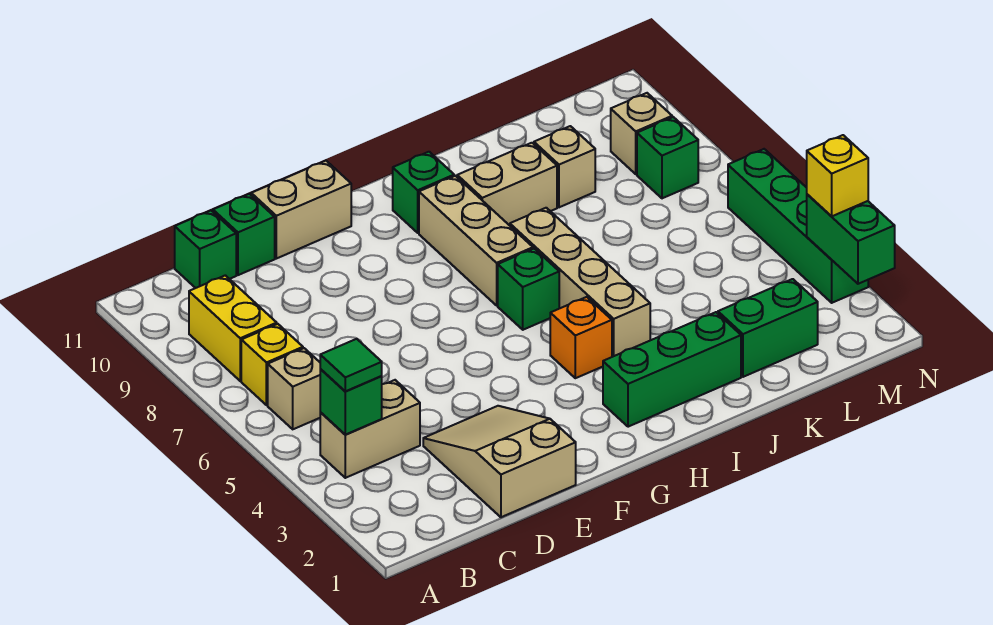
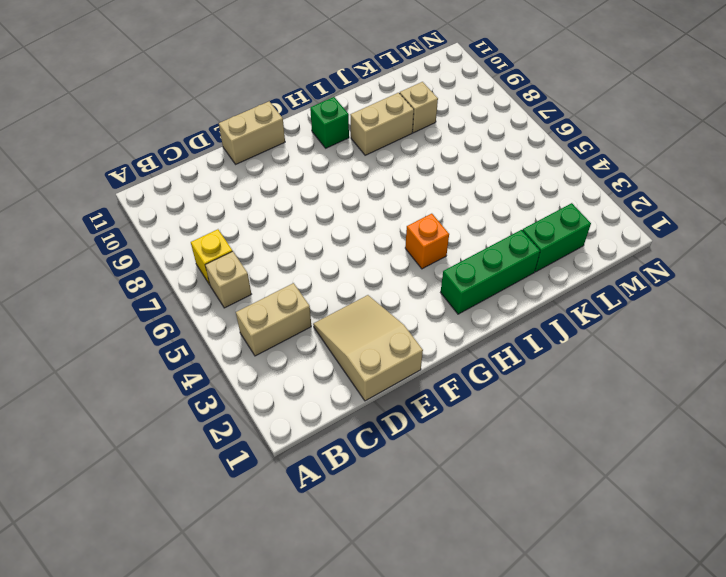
none -> yellow 1x2 brick [189,275,277,381]
none -> green 1x1 brick [175,211,236,288]
none -> green 1x1 brick [213,194,275,275]

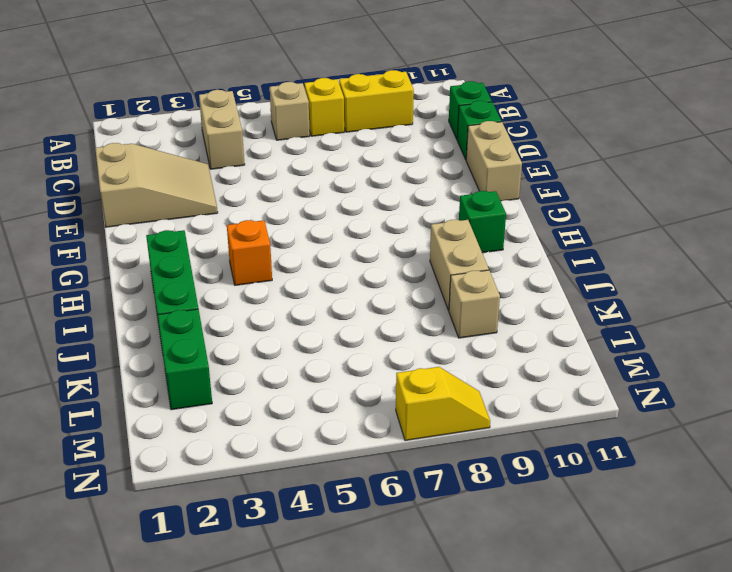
yellow 1x2 slope [396,367,490,441] -> none
none -> green 1x1 brick [498,249,559,330]
none -> tan 1x3 brick [419,176,533,305]
none -> tan 1x4 brick [510,208,650,357]

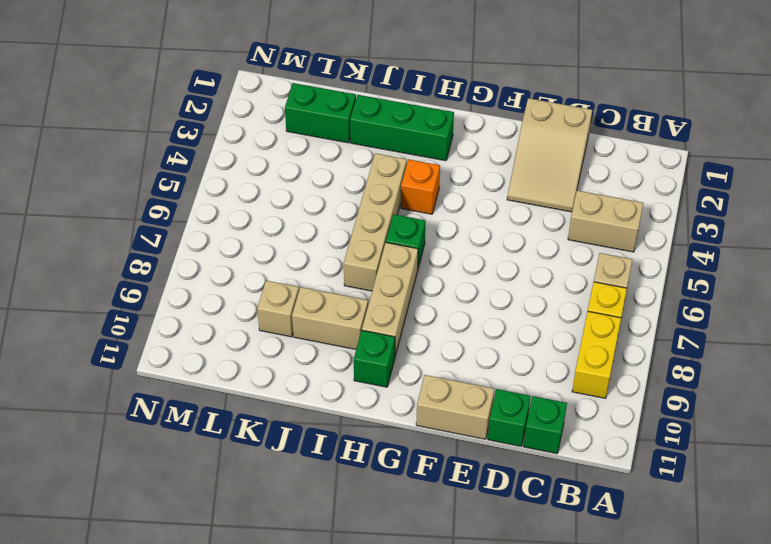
none -> green 1x1 brick [637,117,698,198]
none -> tan 1x1 brick [611,93,672,174]
none -> green 1x4 brick [728,149,868,303]

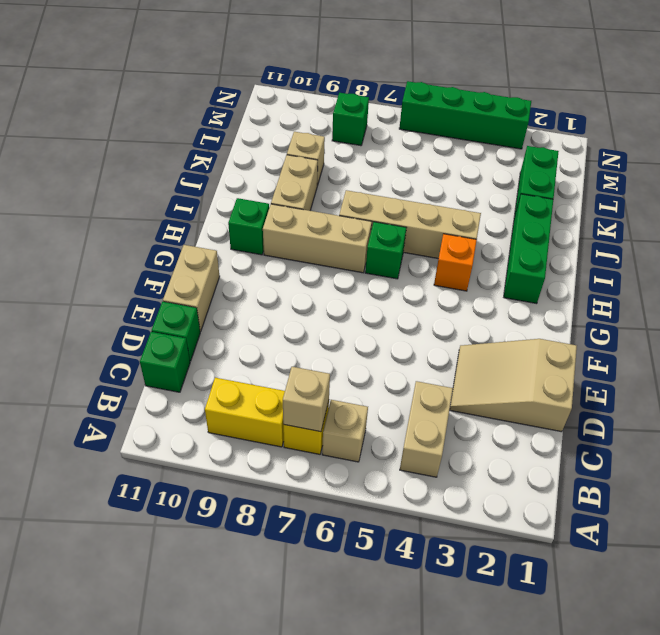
tan 1x1 brick [283,367,330,432] -> tan 1x1 brick moved to [611,93,672,174]
none -> green 1x1 brick [320,369,382,435]
none -> green 1x2 brick [807,194,895,284]
none -> green 1x1 tile [320,339,382,391]

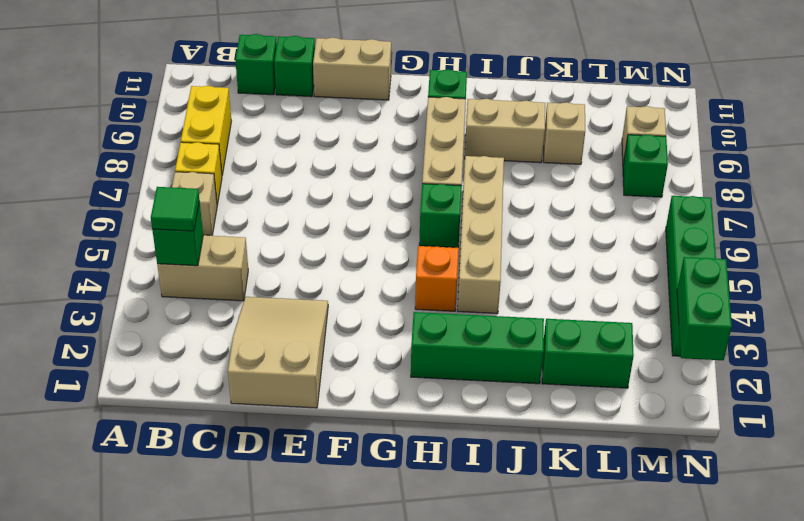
none -> yellow 1x1 brick [807,135,868,216]

